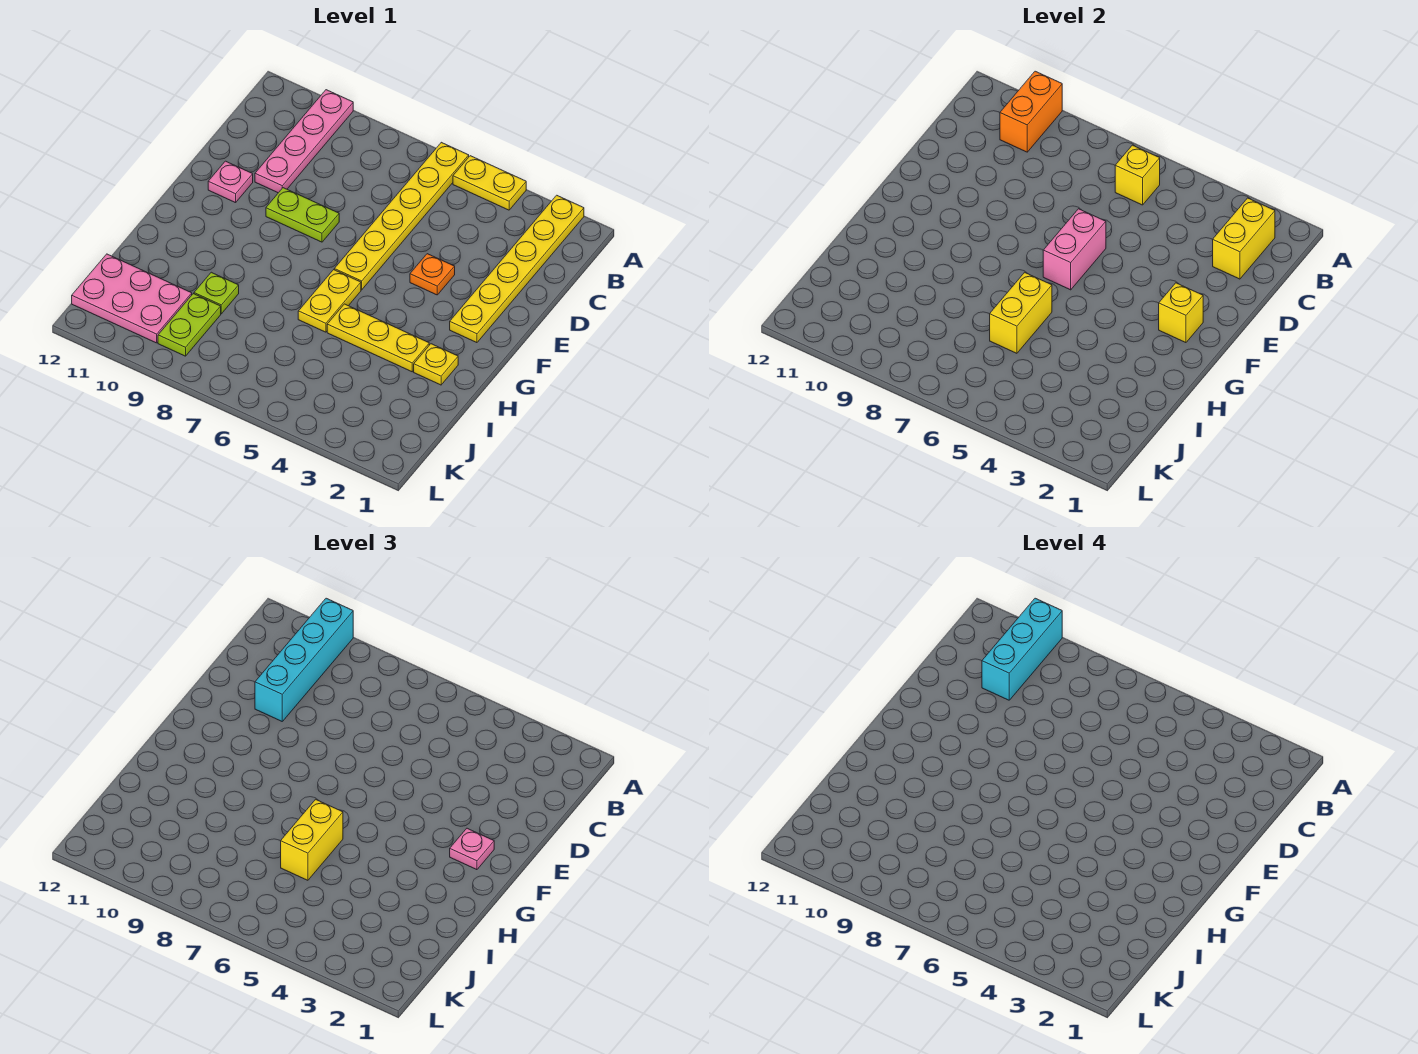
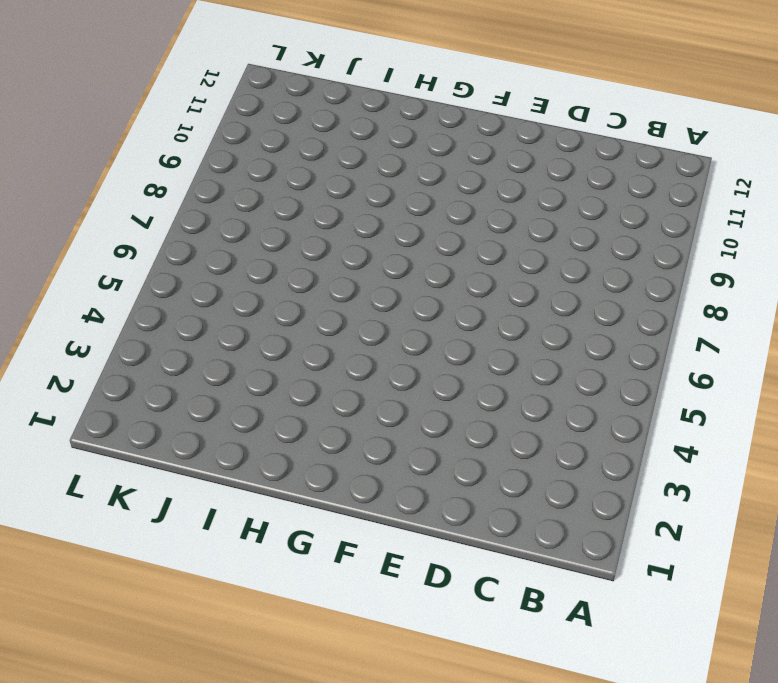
none -> yellow 1x6 plate [450,195,584,343]
none -> yellow 1x2 plate [453,156,526,210]
none -> yellow 1x6 plate [334,142,469,290]

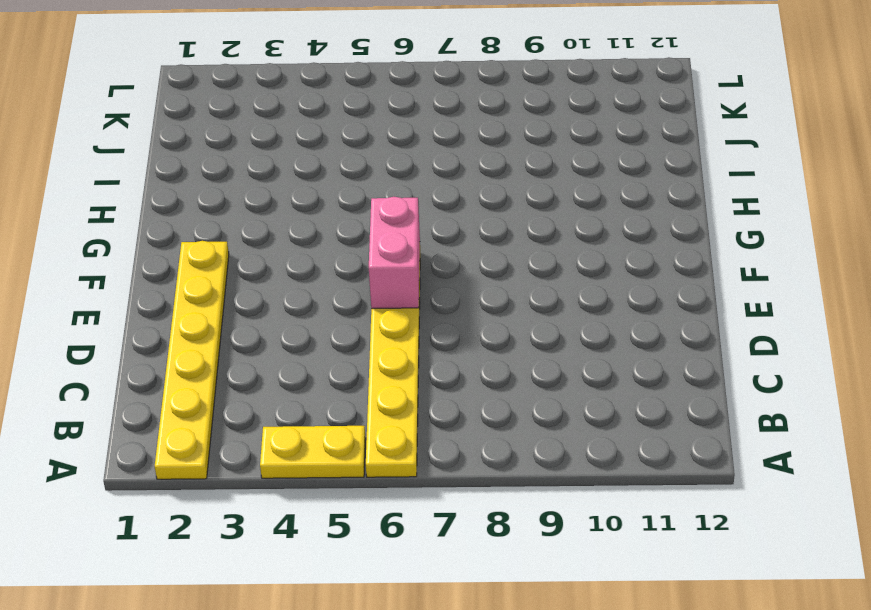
none -> pink 1x4 plate [255,90,353,193]
none -> orange 1x1 plate [410,254,455,295]
none -> lime 1x2 plate [266,188,339,242]

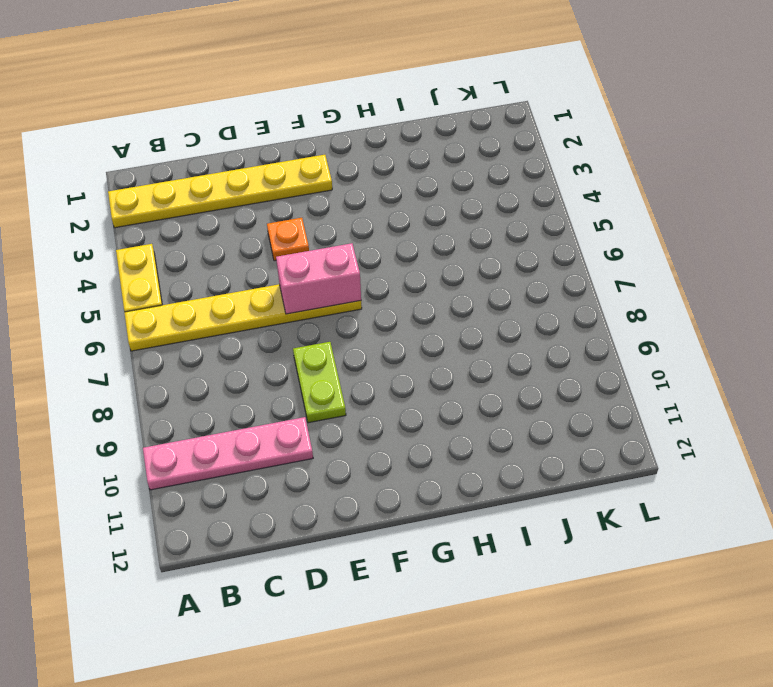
none -> pink 1x1 plate [208,161,253,203]
none -> yellow 1x2 plate [298,270,361,332]
none -> yellow 1x1 plate [414,344,458,385]

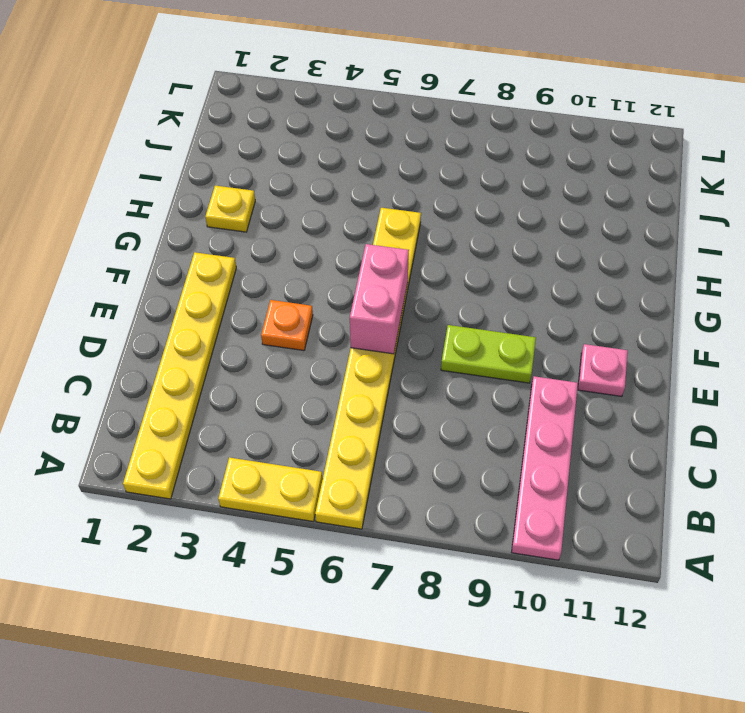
none -> yellow 1x3 plate [327,304,429,372]
none -> lime 1x1 plate [194,272,239,314]
none -> lime 1x2 plate [158,294,221,356]

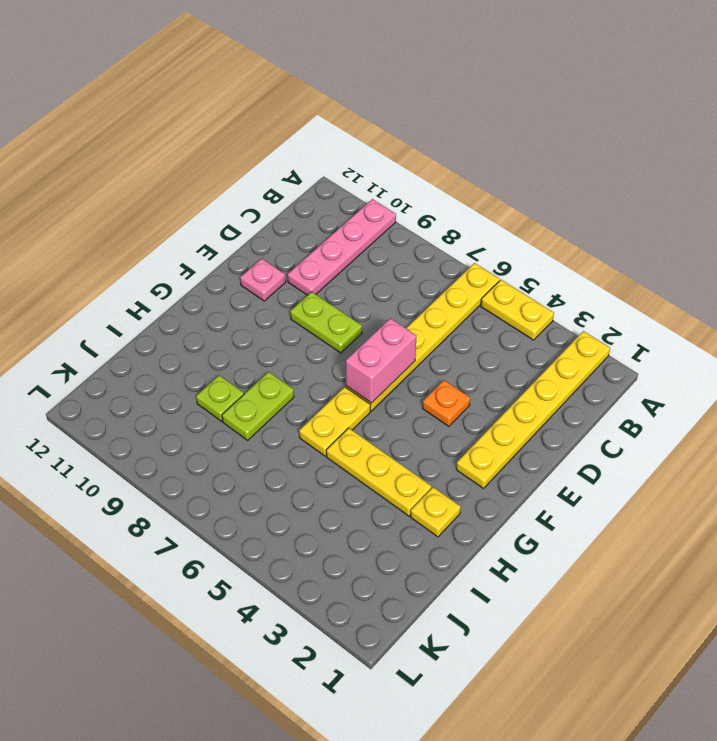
lime 1x2 plate [222,372,294,440] -> lime 1x2 plate moved to [158,294,221,356]
none -> pink 2x3 plate [72,254,192,343]
none -> orange 1x2 brick [1000,71,1062,152]
none -> yellow 1x2 brick [1213,198,1275,279]

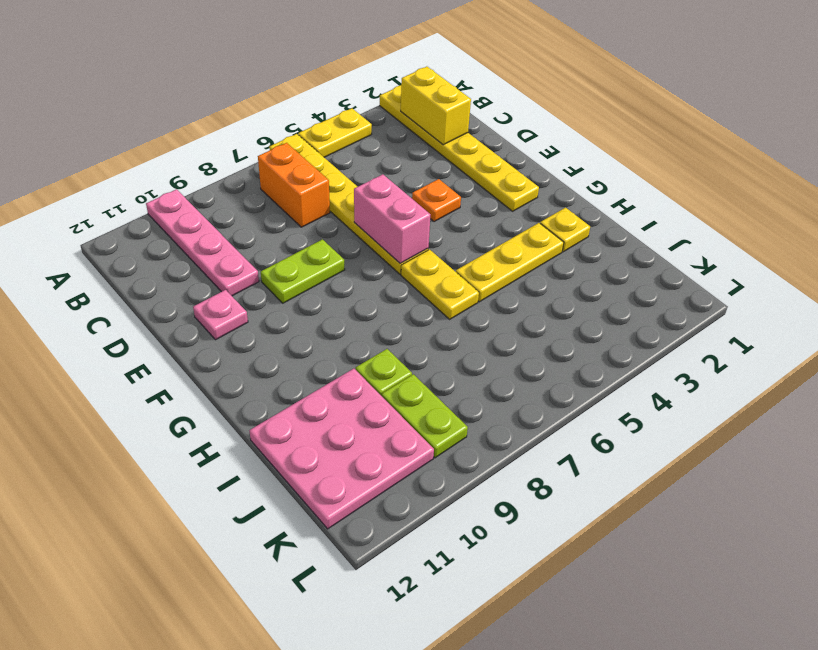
orange 1x2 brick [258,143,330,227] -> orange 1x2 brick moved to [1000,71,1062,152]
pink 3x3 plate [249,369,434,529] -> pink 2x3 plate [72,254,192,343]
none -> yellow 1x1 brick [1115,145,1160,205]
none -> yellow 1x1 brick [1159,283,1203,343]
none -> yellow 1x2 brick [990,272,1052,353]

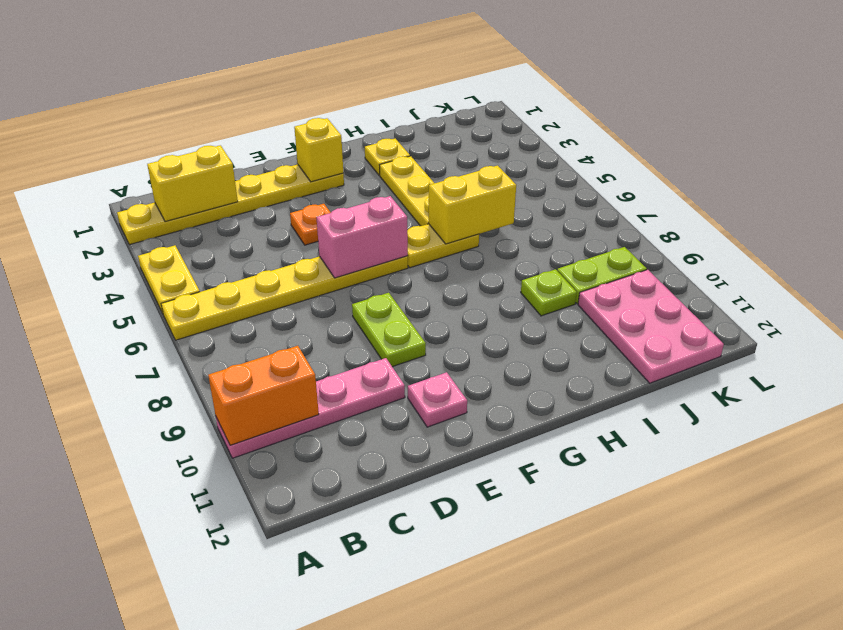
none -> yellow 1x1 brick [1115,145,1160,205]
none -> cyan 1x4 brick [255,598,353,721]
none -> pink 1x1 plate [450,828,494,870]

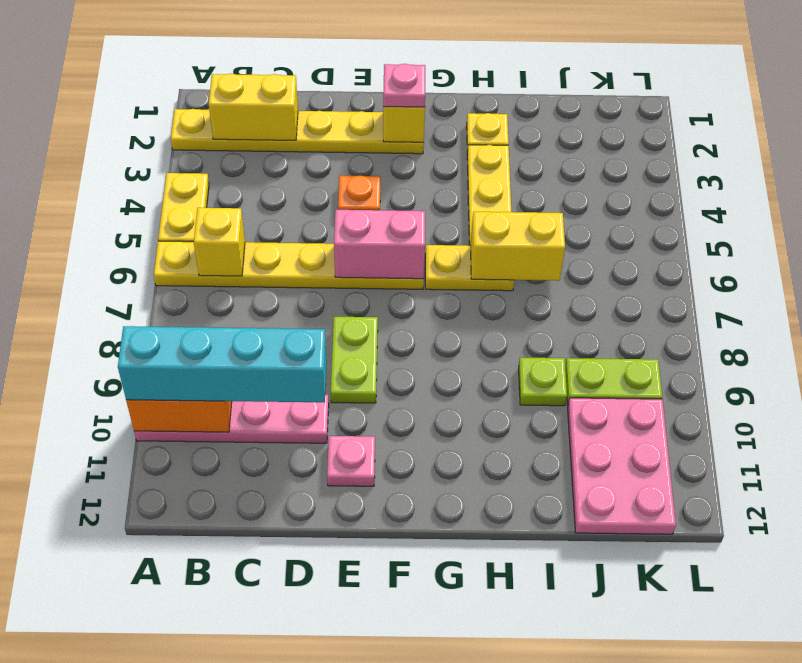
none -> yellow 1x2 brick [281,799,343,880]
none -> cyan 1x3 brick [982,598,1062,700]

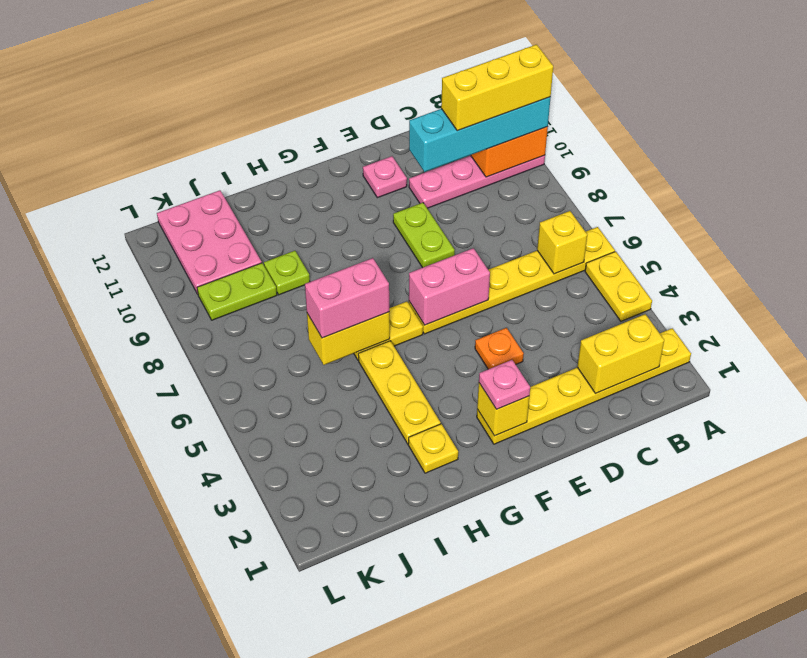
yellow 1x3 brick [441,45,553,131] -> cyan 1x3 brick [982,598,1062,700]
pink 1x2 brick [305,258,389,338] -> yellow 1x2 brick [281,799,343,880]

